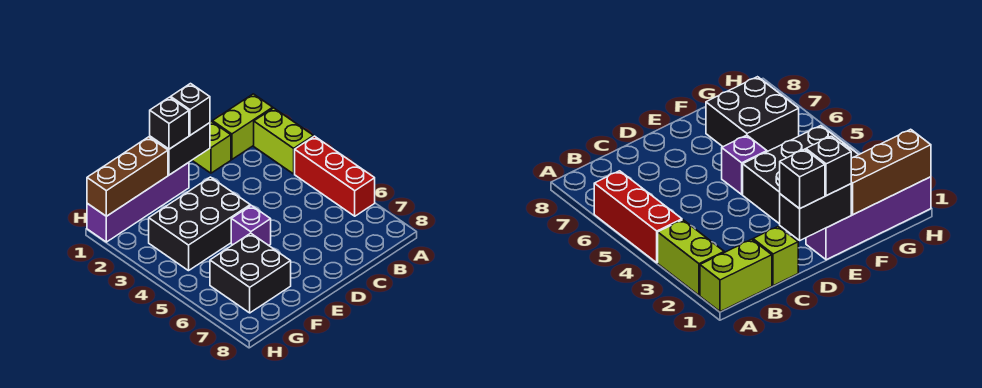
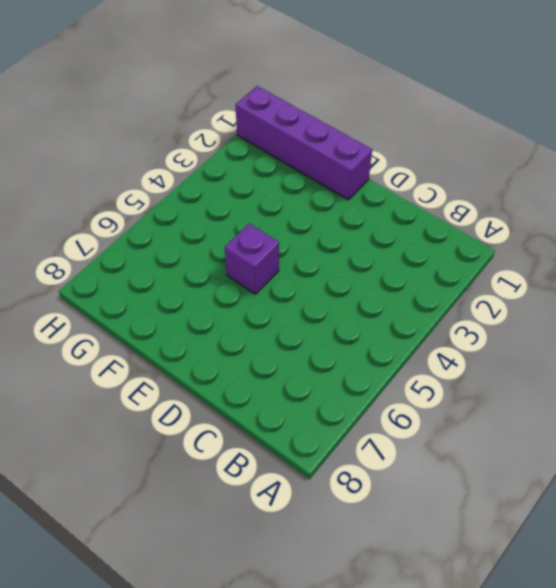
none -> lime 1x2 brick [212,94,273,159]
none -> lime 1x2 brick [254,108,314,174]
none -> red 1x3 brick [295,136,375,216]

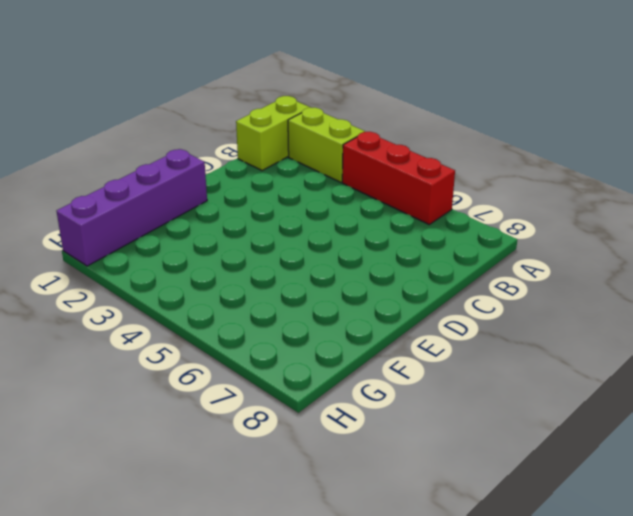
none -> lime 1x1 brick [192,122,231,173]
none -> black 2x3 brick [149,177,250,271]
none -> purple 1x1 brick [231,205,271,245]

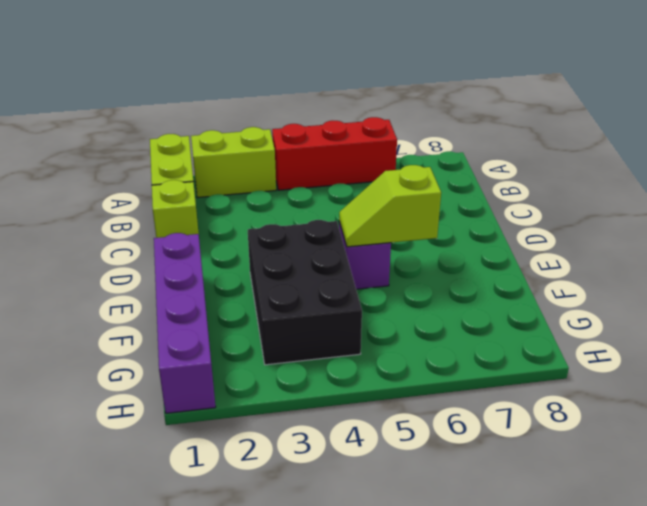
lime 1x2 slope [339,165,441,247] -> none
none -> black 2x2 brick [210,233,291,313]
none -> black 1x2 brick [150,123,210,175]
none -> brown 1x3 brick [87,137,168,216]

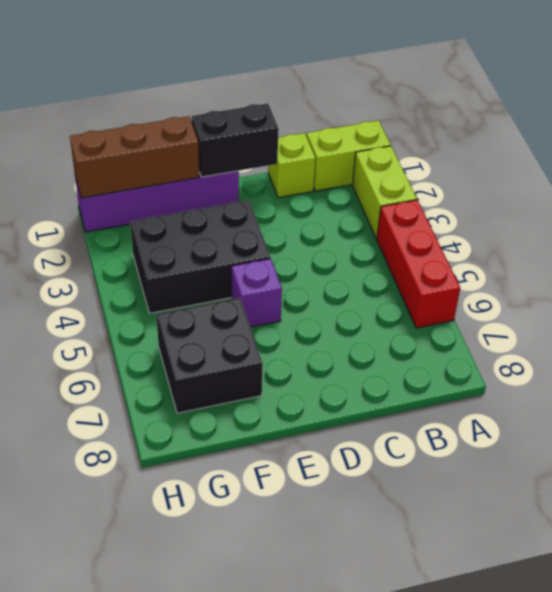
none -> black 1x1 brick [171,84,210,135]
none -> black 1x1 brick [150,97,189,149]

